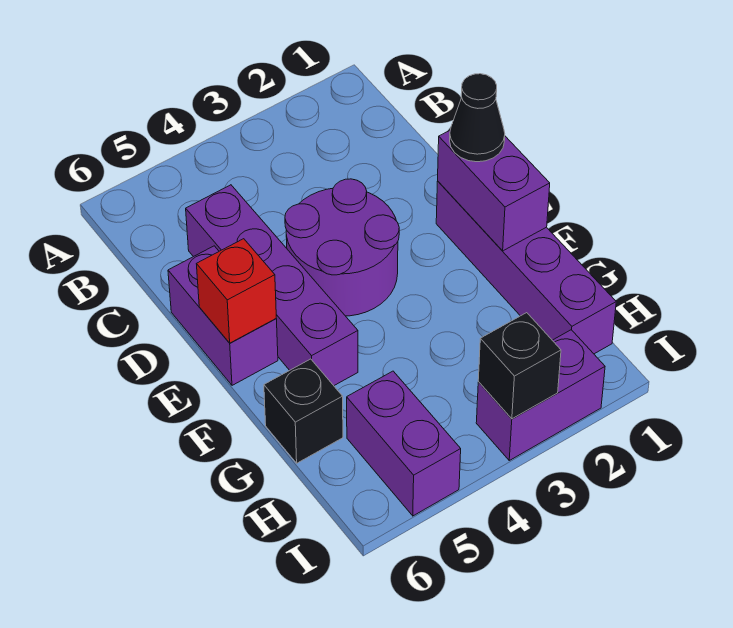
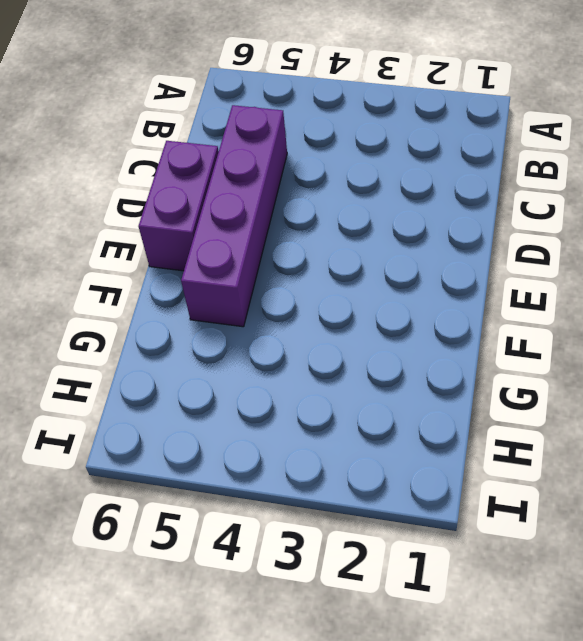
none -> purple 2x2 round brick [285,179,399,316]
none -> purple 1x4 brick [436,181,616,354]

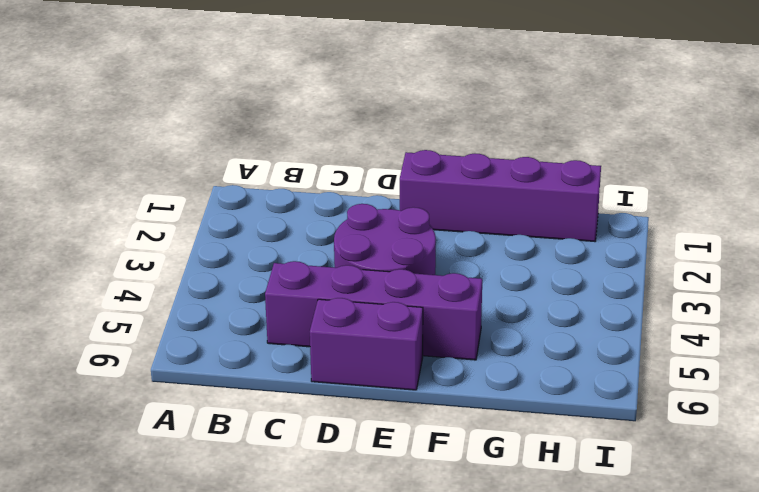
none -> black 1x1 brick [264,359,343,463]
none -> purple 1x2 brick [347,371,461,516]

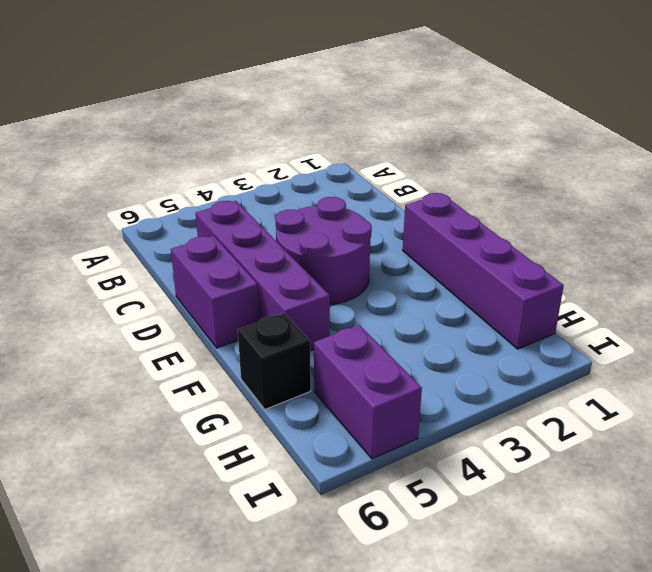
none -> purple 1x2 brick [476,330,605,460]
none -> purple 1x2 brick [438,131,550,251]

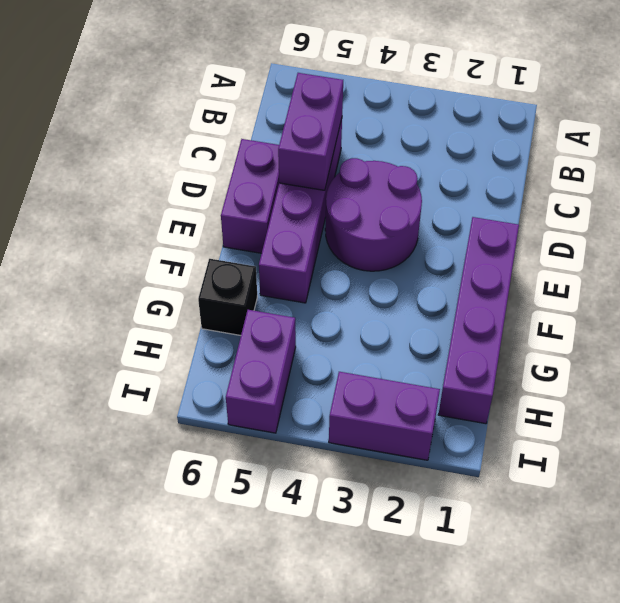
purple 1x2 brick [278,73,343,190] -> purple 1x2 brick moved to [438,131,550,251]
none -> red 1x1 brick [197,239,276,343]
none -> black 1x1 brick [478,313,561,419]

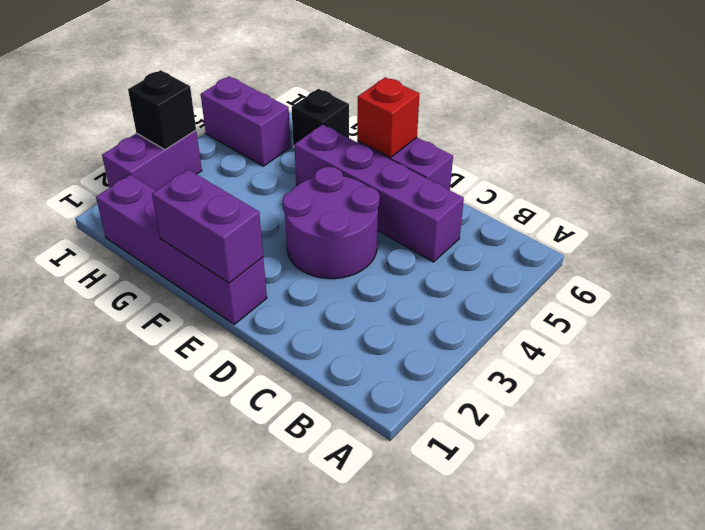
none -> black 1x1 cone [450,74,505,162]

